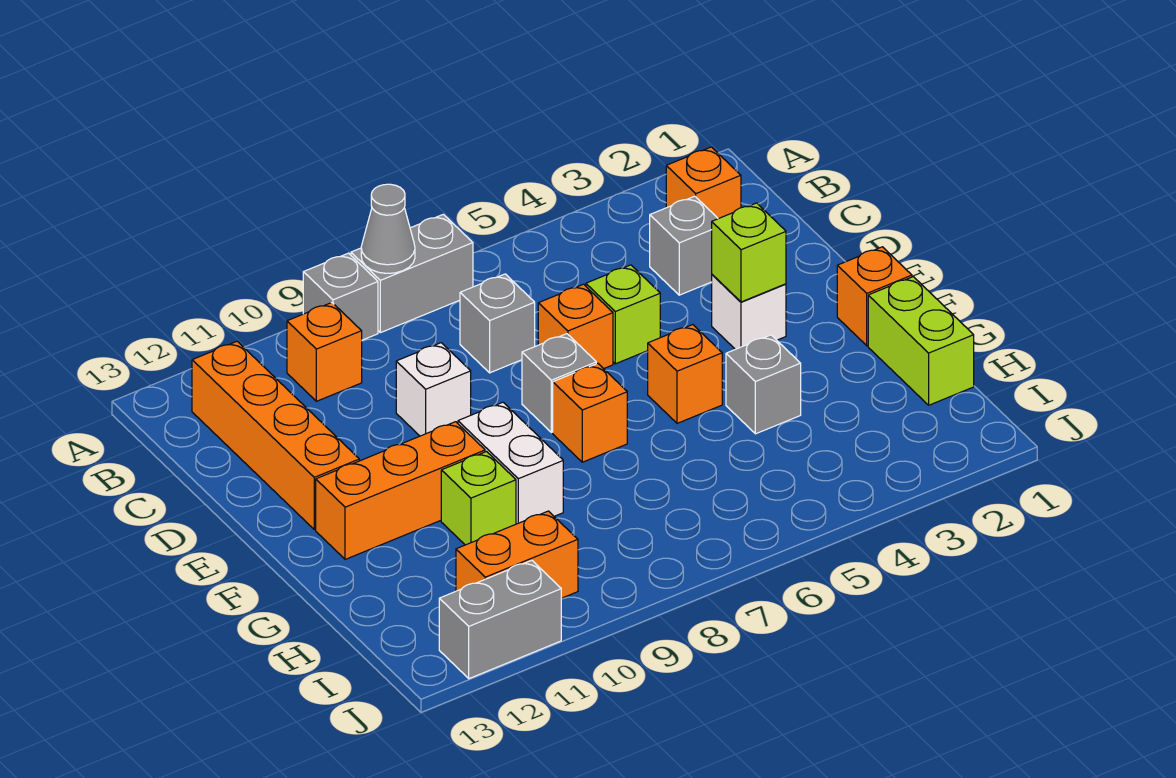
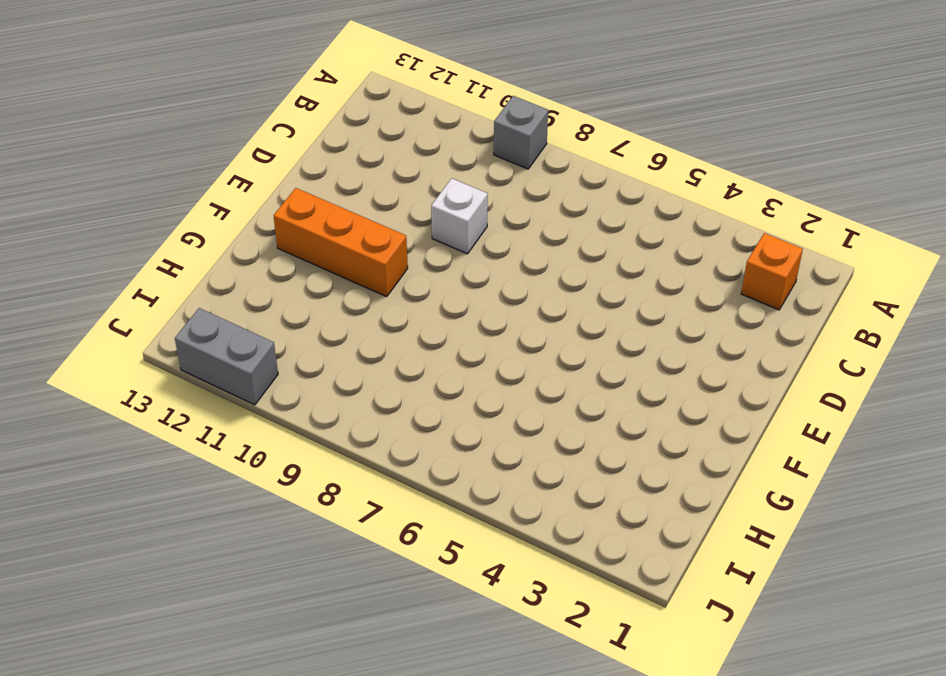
none -> grey 1x2 brick [351,214,473,333]
none -> orange 1x1 brick [287,303,362,401]
none -> orange 1x4 brick [192,341,359,530]

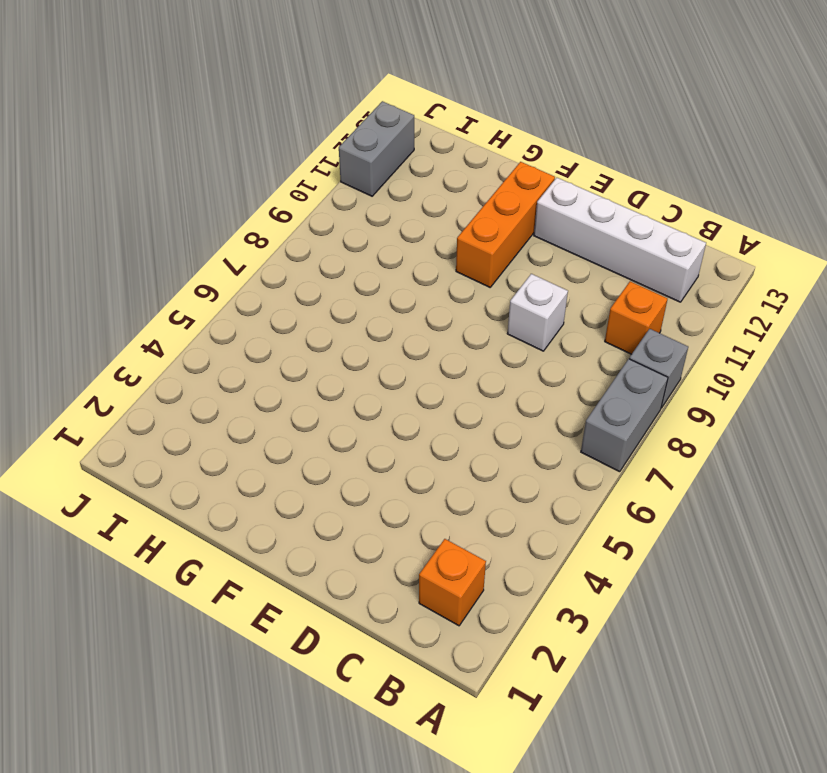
white 1x4 brick [534,178,706,302] -> orange 1x4 brick [192,341,359,530]
none -> grey 1x1 brick [650,196,718,295]
none -> grey 1x1 brick [460,274,535,373]
none -> lime 1x1 brick [586,265,660,364]

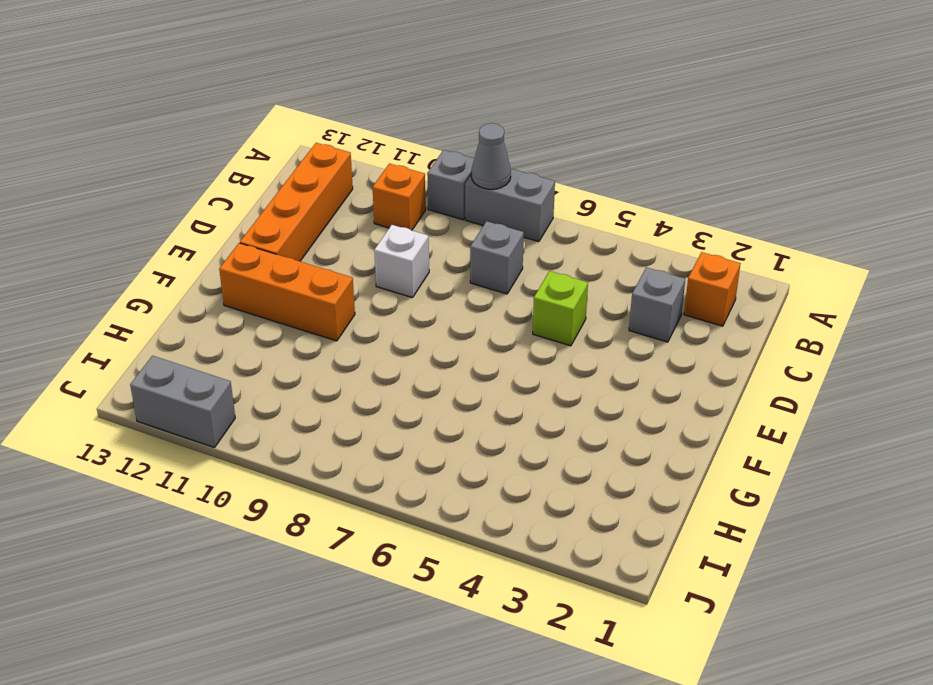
none -> orange 1x1 brick [538,284,613,369]
none -> white 1x1 brick [712,275,786,349]
none -> grey 1x1 brick [522,334,596,432]

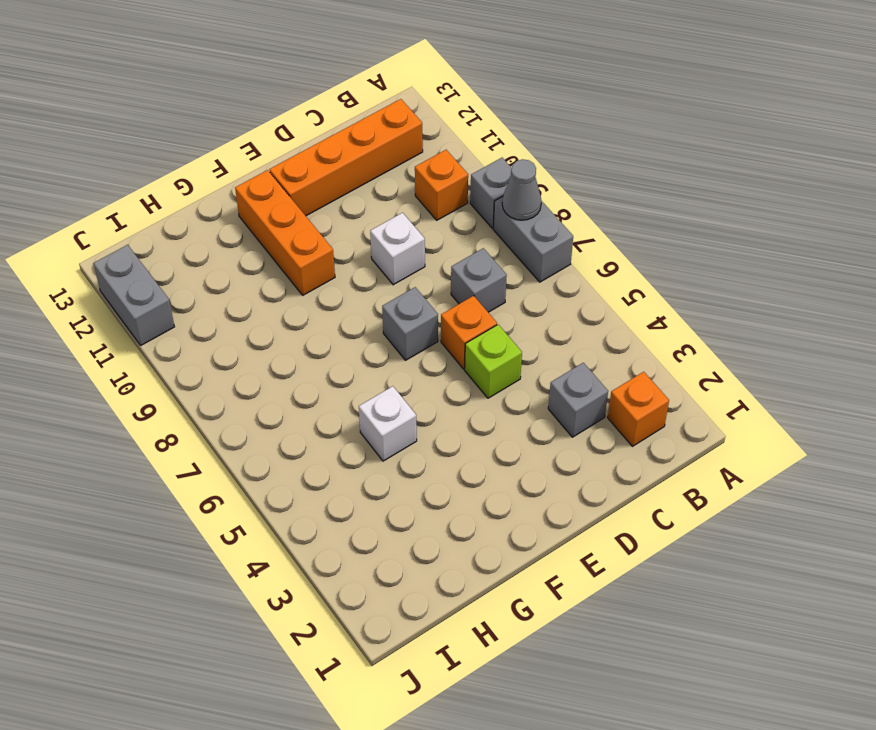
white 1x1 brick [359,386,417,461] -> white 1x1 brick moved to [712,275,786,349]
none -> orange 1x1 brick [837,247,912,346]
none -> orange 1x1 brick [648,325,722,423]
none -> orange 1x1 brick [553,363,627,462]

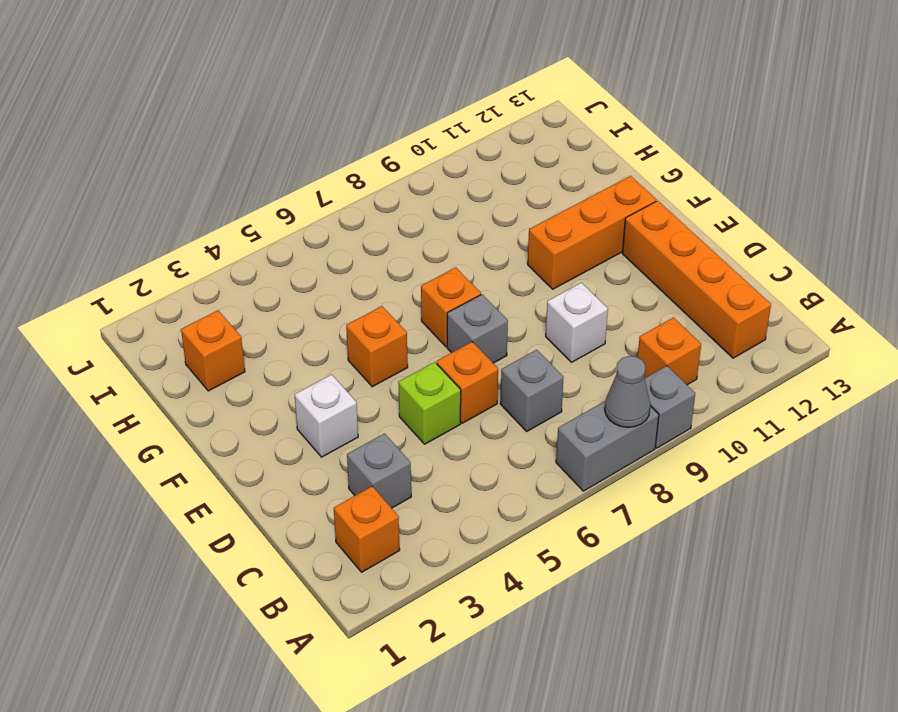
orange 1x1 brick [181,310,245,391] -> orange 1x1 brick moved to [837,247,912,346]
none -> white 1x2 brick [458,402,563,524]
none -> lime 1x2 brick [868,277,974,405]
none -> grey 1x1 brick [726,335,801,434]

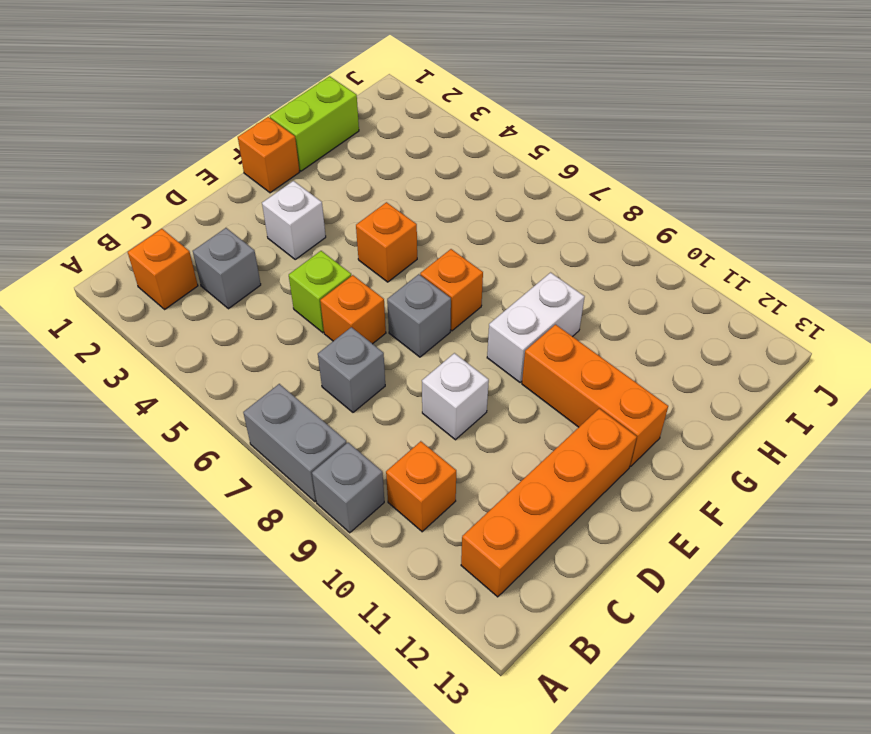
none -> grey 1x1 brick [726,335,801,434]
none -> lime 1x1 brick [441,452,516,545]
none -> orange 1x2 brick [456,511,578,598]

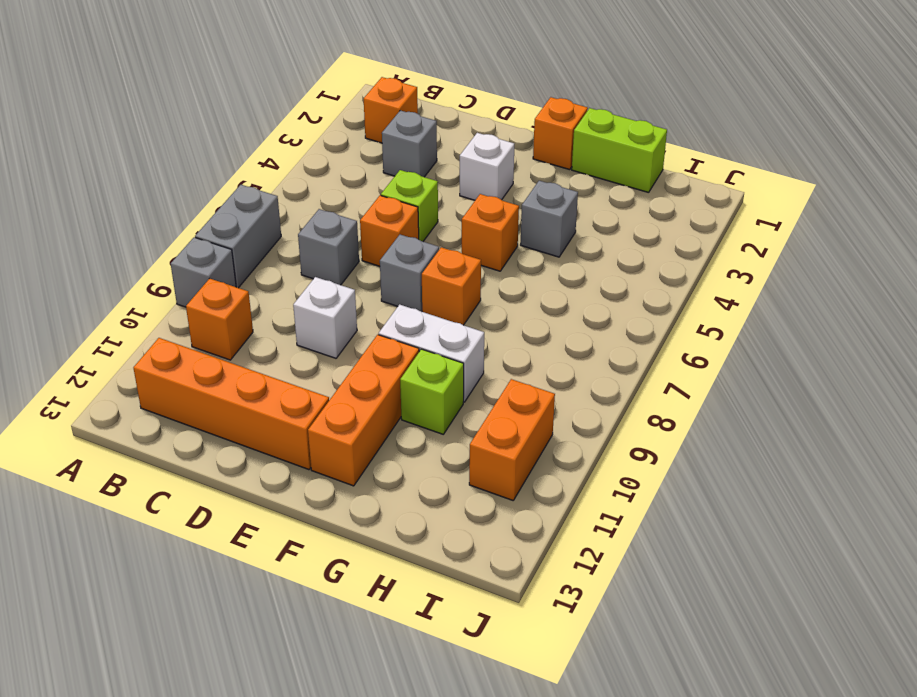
none -> grey 1x2 brick [439,560,561,679]
none -> grey 1x1 cone [361,184,415,273]
none -> lime 1x1 brick [712,203,786,302]

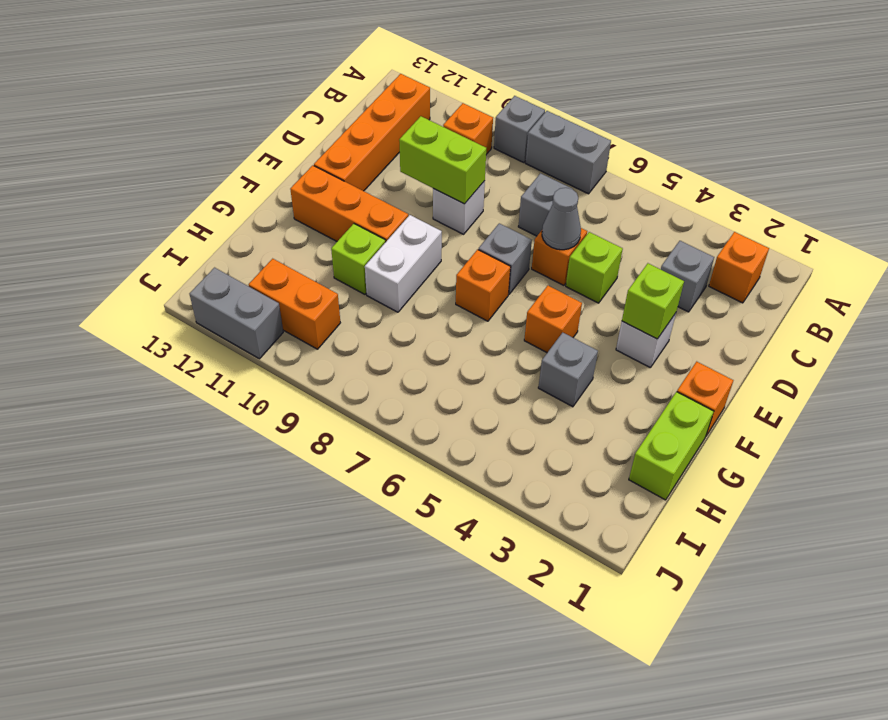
grey 1x1 cone [542,188,581,250] -> grey 1x1 cone moved to [361,184,415,273]
lime 1x2 brick [399,116,486,204] -> none

